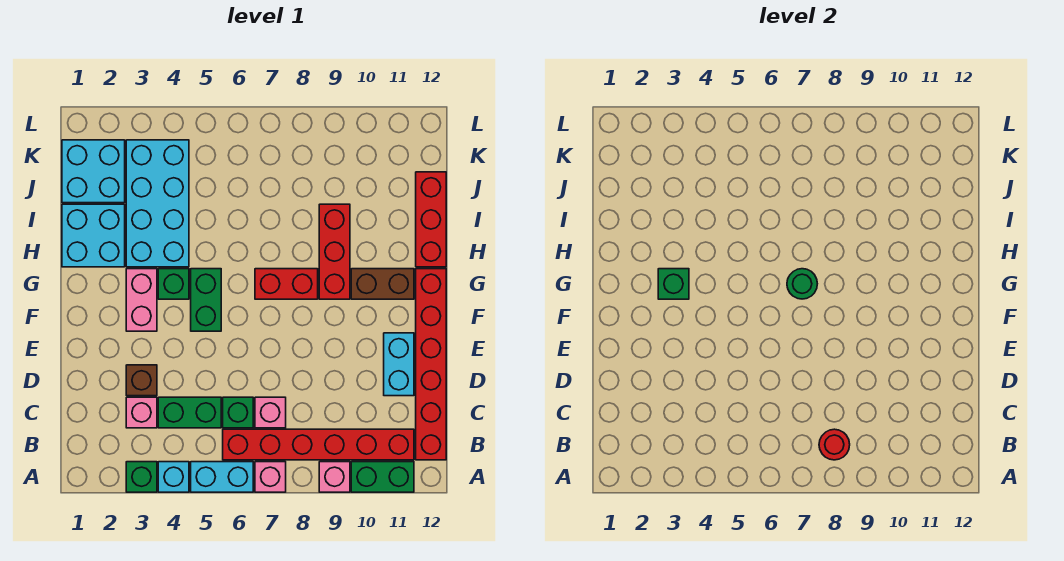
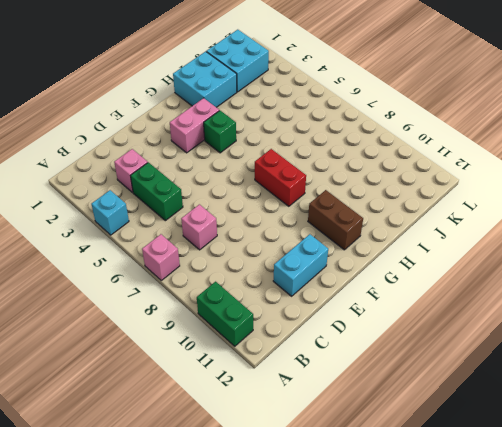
none -> green 1x1 brick [126,462,157,492]
none -> cyan 1x2 brick [191,462,253,492]
none -> pink 1x1 brick [319,462,350,492]

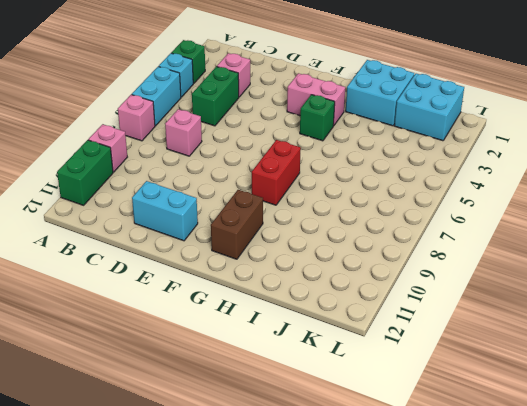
none -> red 1x6 brick [223,429,414,460]
none -> red 1x6 brick [416,269,446,460]
none -> green 1x1 brick [223,397,253,428]

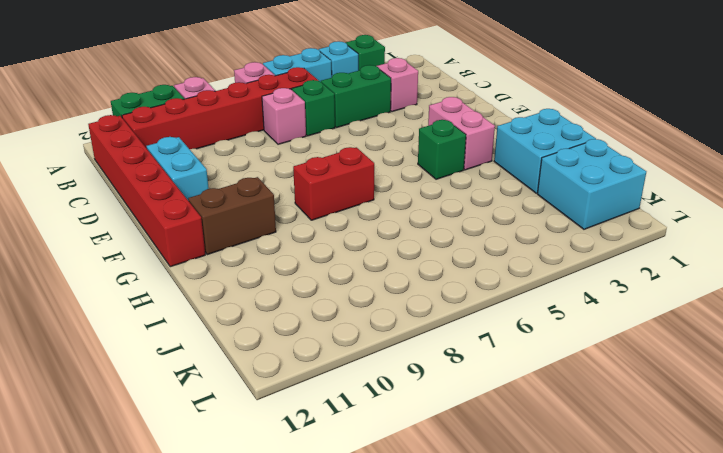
none -> brown 1x1 brick [126,365,157,396]
none -> green 1x2 brick [191,269,221,331]
none -> red 1x3 brick [319,204,350,299]

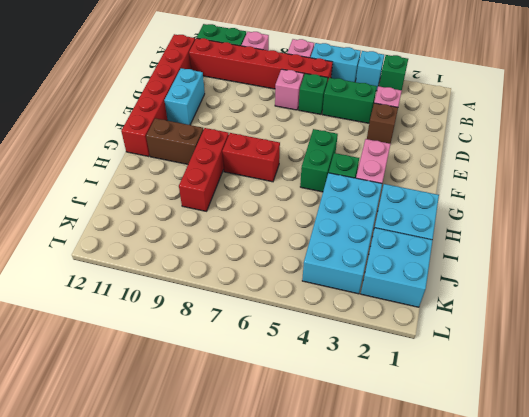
none -> red 1x3 brick [416,172,446,267]
none -> red 1x1 round brick [819,429,850,460]
none -> green 1x1 brick [658,269,689,299]

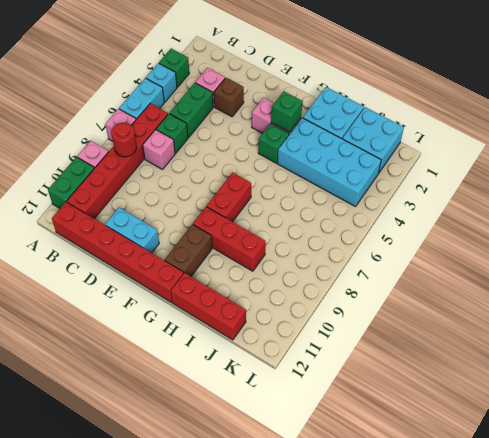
none -> green 1x2 brick [191,269,221,331]
none -> green 1x1 round brick [787,269,817,299]

